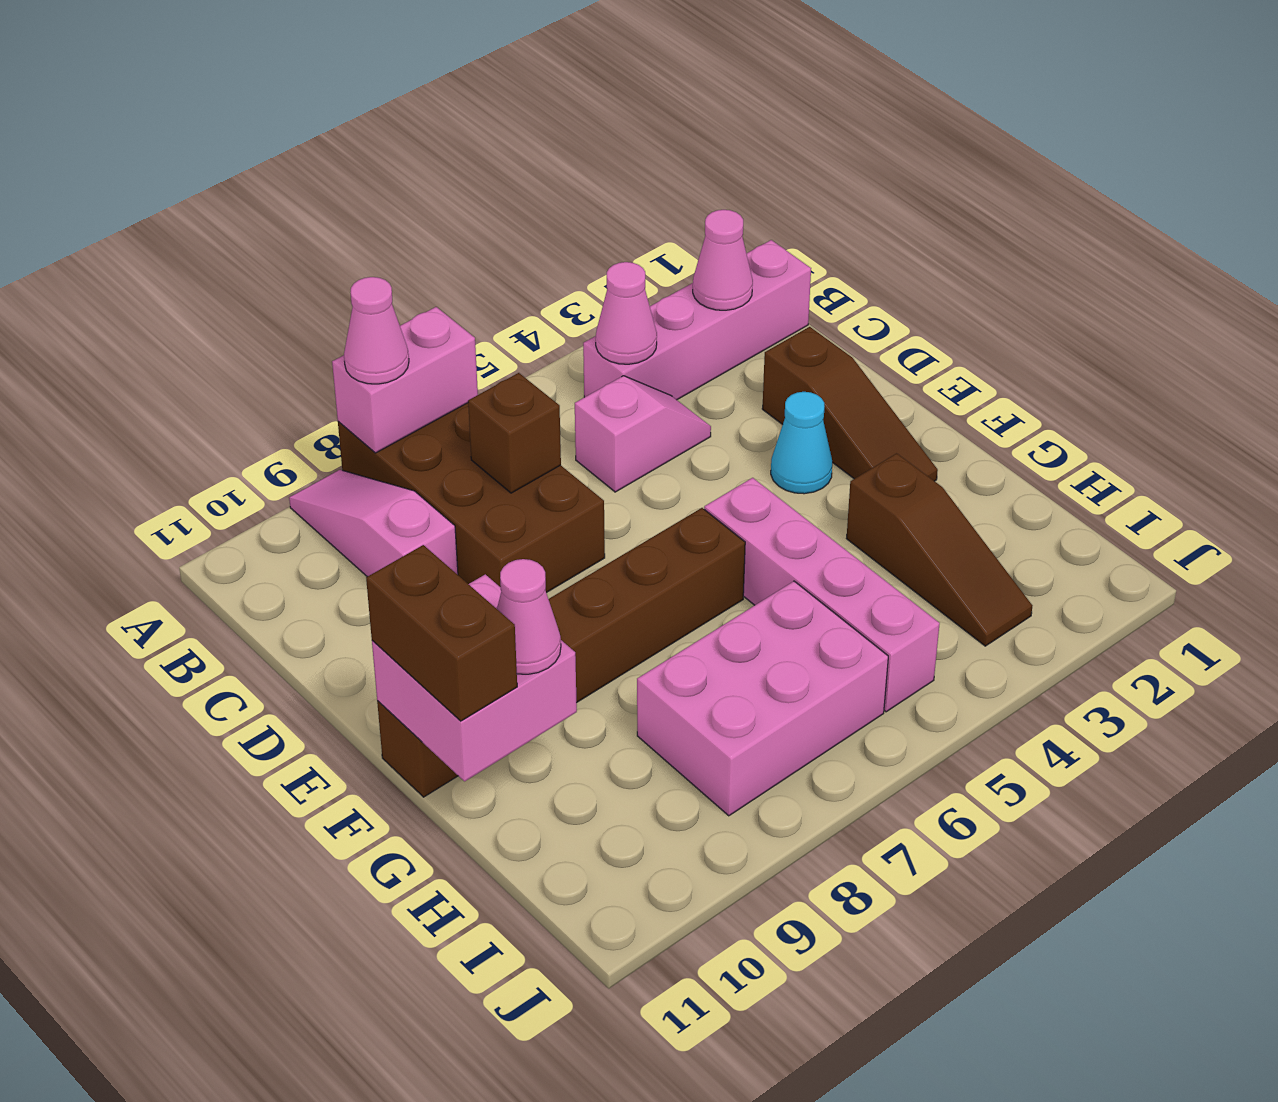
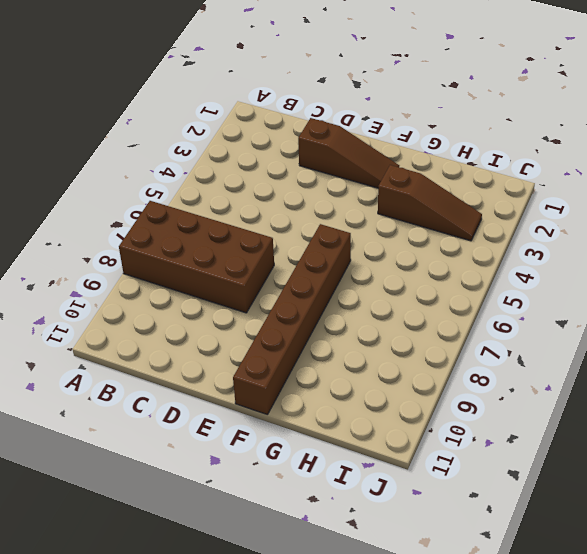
none -> pink 1x3 slope [289,470,458,577]
none -> pink 1x4 brick [583,240,811,400]
none -> pink 1x2 slope [575,376,711,492]

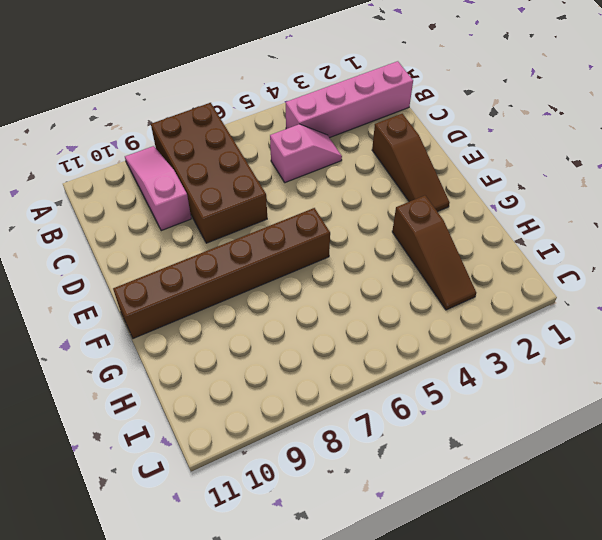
none -> cyan 1x1 cone [771,392,832,494]
none -> pink 1x4 brick [704,478,940,712]
none -> pink 2x3 brick [637,581,888,816]

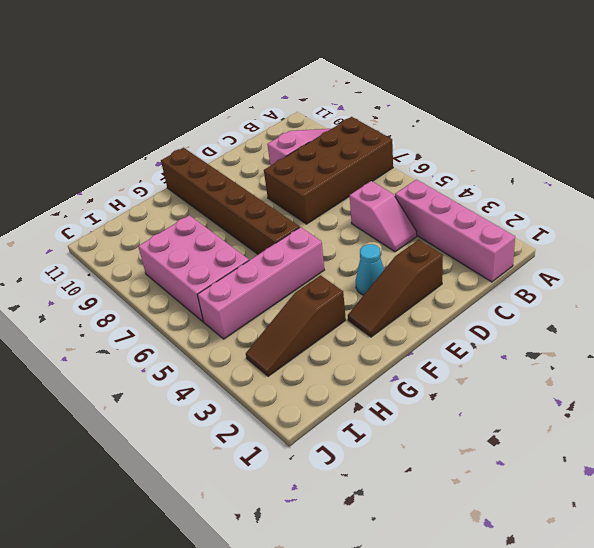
none -> pink 1x2 brick [332,307,478,453]
none -> pink 1x1 cone [693,210,753,310]
none -> pink 1x1 cone [596,262,657,364]

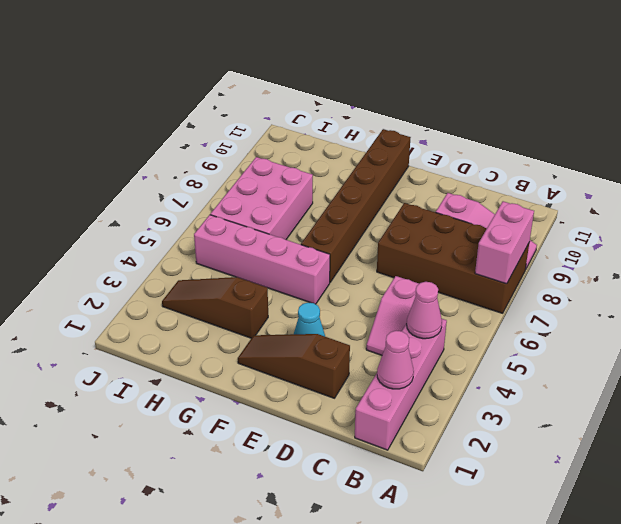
none -> brown 1x1 brick [468,373,561,493]
none -> pink 2x2 brick [372,574,577,781]
none -> pink 1x1 cone [344,277,409,384]

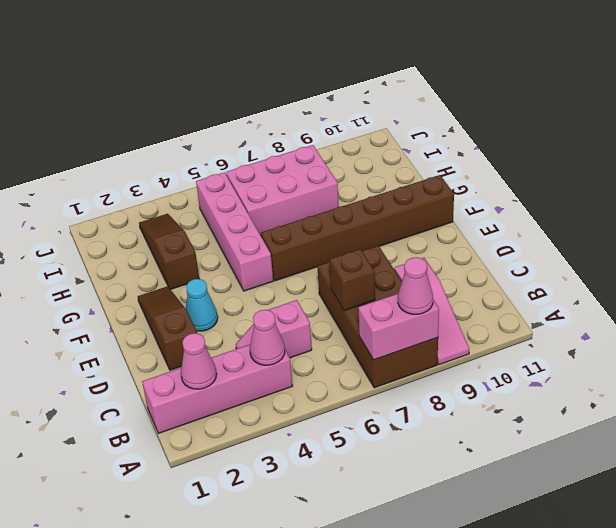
none -> pink 2x2 brick [372,574,577,781]
none -> brown 1x2 brick [366,545,517,721]
none -> pink 1x1 cone [497,559,561,674]

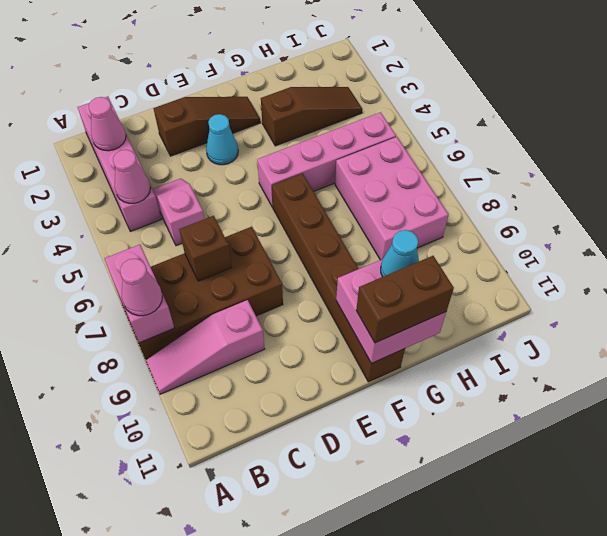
cyan 1x1 cone [381,230,419,277] -> pink 1x1 cone [497,559,561,674]

